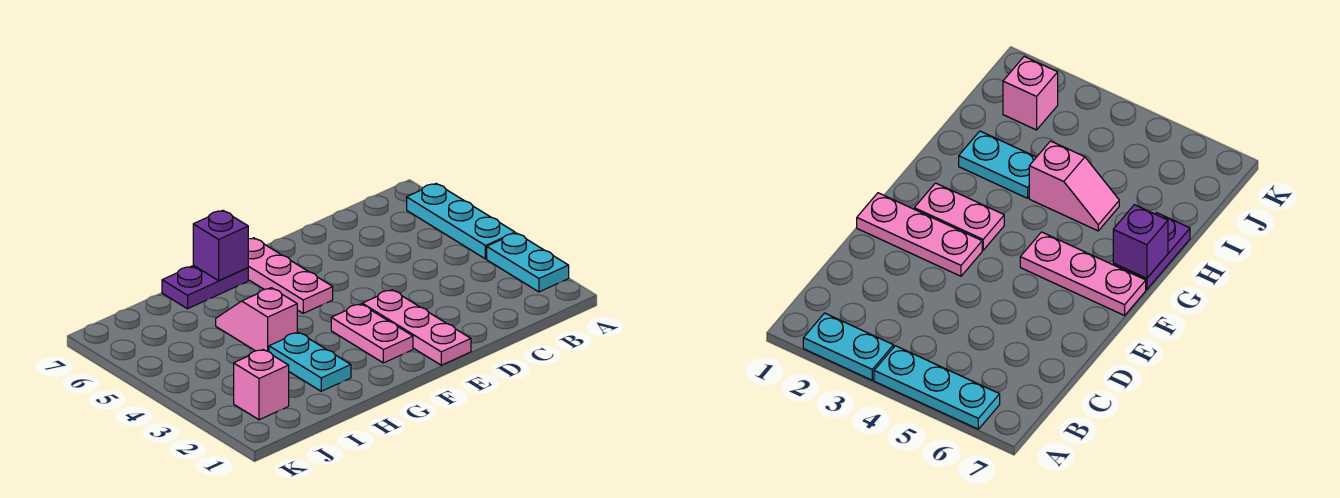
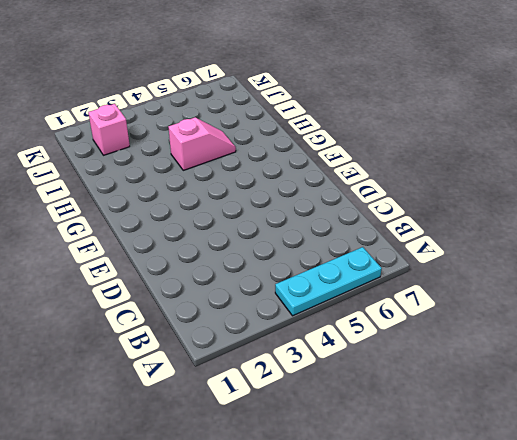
none -> cyan 1x2 plate [487,233,569,292]
none -> pink 1x3 plate [362,290,471,365]

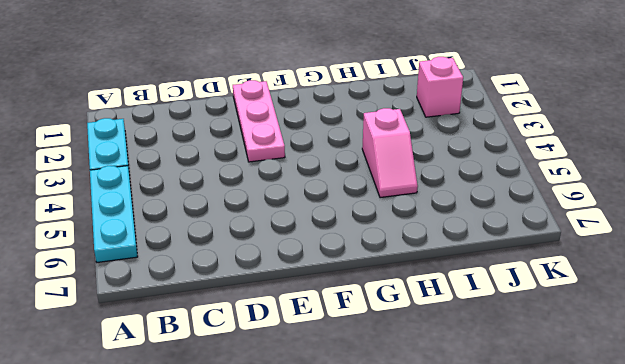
none -> pink 1x2 plate [331,304,413,363]
none -> pink 1x3 plate [248,238,333,313]

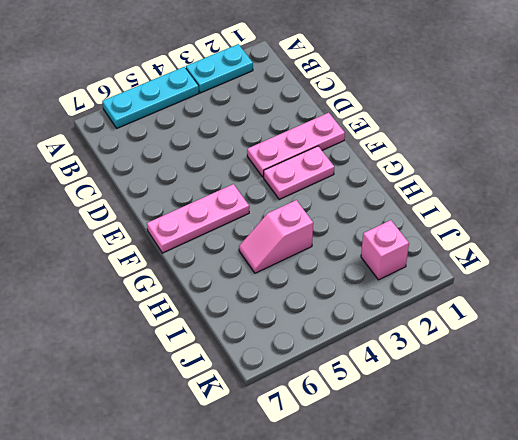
none -> purple 1x2 plate [162,265,248,309]
none -> cyan 1x2 plate [269,332,351,391]

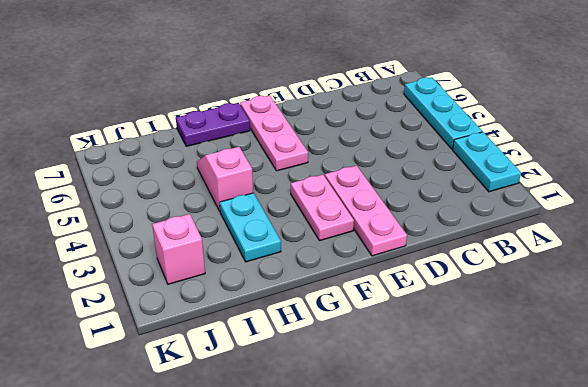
none -> purple 1x1 brick [193,210,248,281]

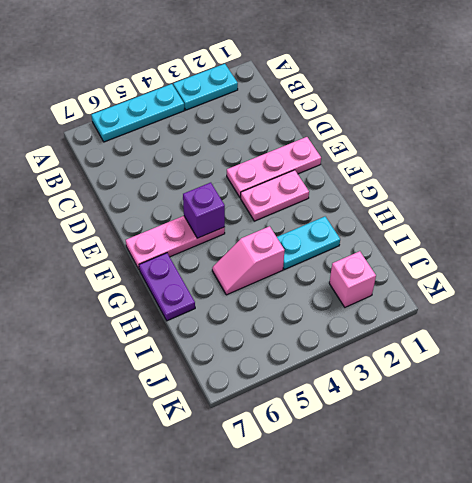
purple 1x1 brick [183,183,225,238] -> purple 1x1 brick moved to [193,210,248,281]

